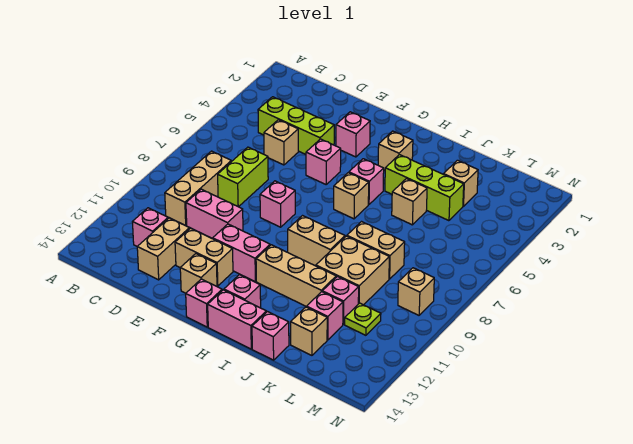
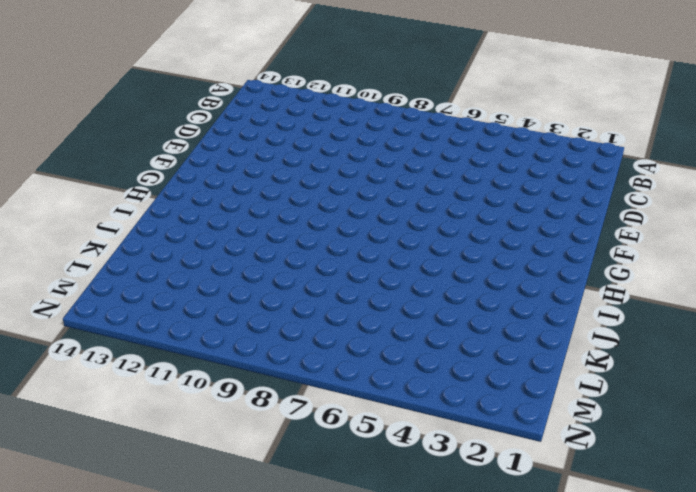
none -> lime 1x3 brick [258,97,334,154]
none -> tan 1x3 brick [165,151,231,226]
none -> pink 1x1 brick [133,208,168,246]
none -> tan 1x1 brick [264,120,298,165]

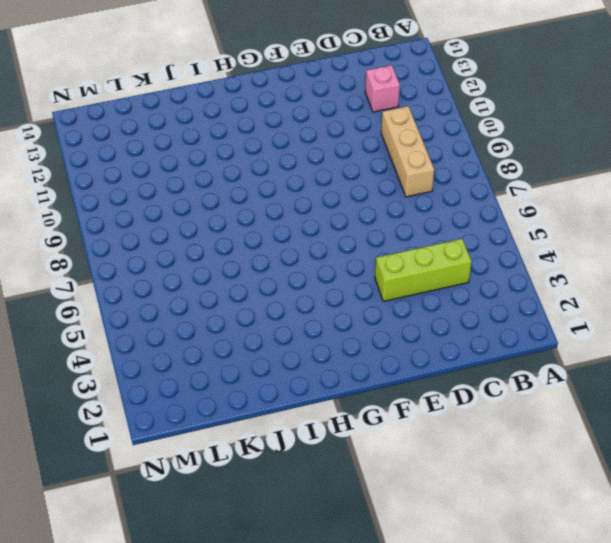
none -> tan 1x1 brick [264,120,298,165]
none -> lime 1x2 brick [218,147,268,207]
none -> pink 1x2 brick [186,189,243,239]
none -> tan 1x2 brick [137,218,189,280]

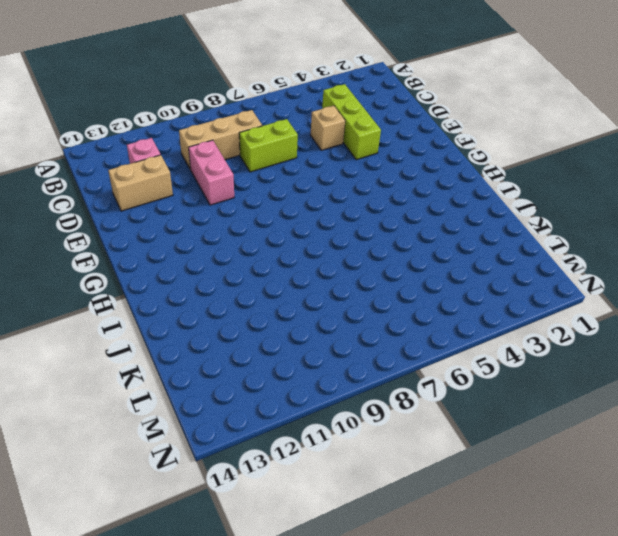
none -> tan 1x2 brick [175,228,233,286]
none -> pink 1x1 brick [336,112,370,157]
none -> pink 1x1 brick [306,139,341,184]
none -> pink 1x1 brick [260,181,295,227]

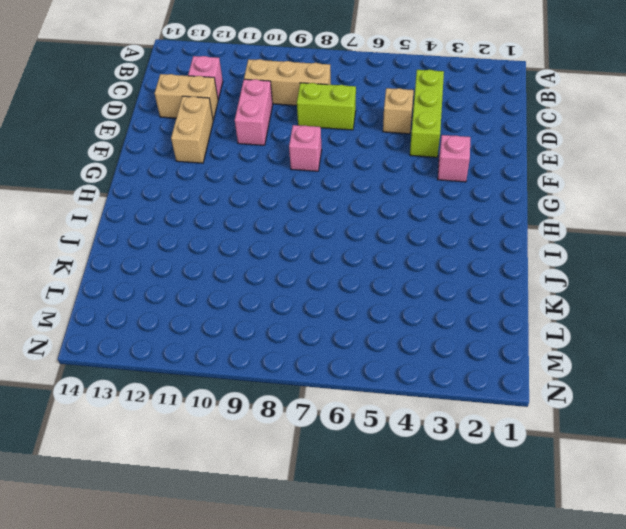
none -> pink 1x1 brick [306,139,341,184]
none -> pink 1x2 brick [213,224,270,281]
none -> tan 1x1 brick [180,254,217,293]
none -> pink 1x1 brick [186,279,222,327]

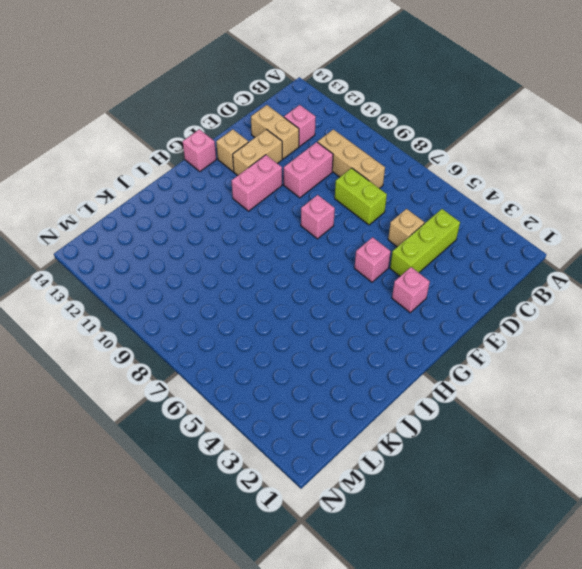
none -> tan 1x1 brick [378,131,413,170]
none -> pink 1x1 brick [349,159,384,205]
none -> tan 1x1 brick [334,173,369,219]
none -> tan 1x2 brick [288,216,345,266]

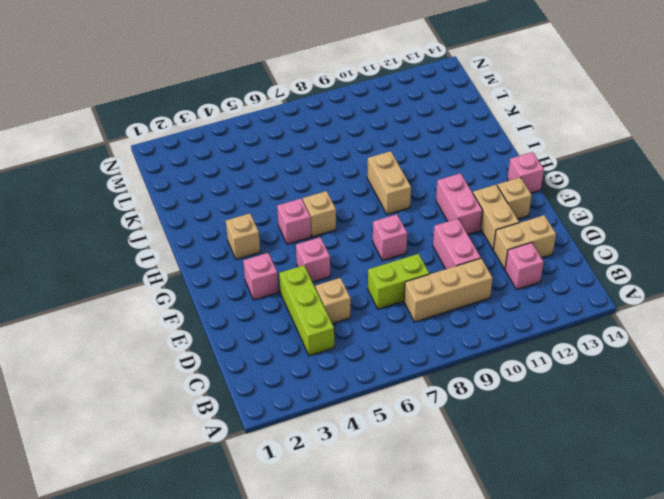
none -> tan 1x3 brick [256,245,336,307]
none -> pink 1x1 brick [224,275,261,308]
none -> pink 1x2 brick [208,290,266,349]
none -> lime 1x3 brick [385,155,464,221]

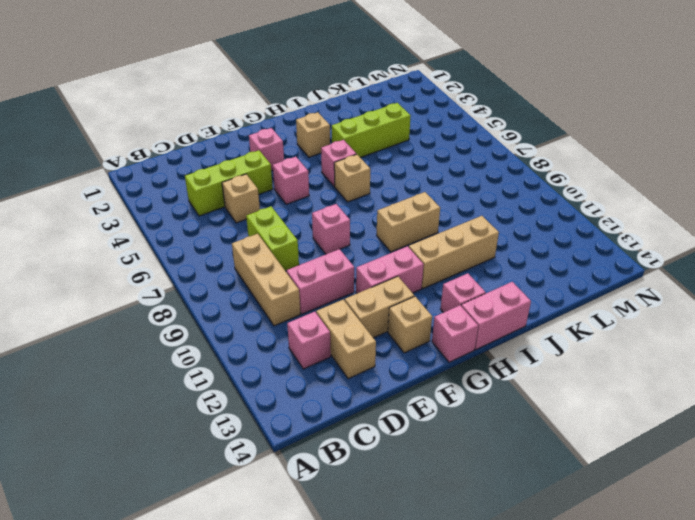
none -> tan 1x1 brick [392,179,427,225]
none -> tan 1x2 brick [347,222,405,279]
none -> tan 2x2 brick [316,236,389,305]
none -> pink 1x1 brick [252,312,289,360]

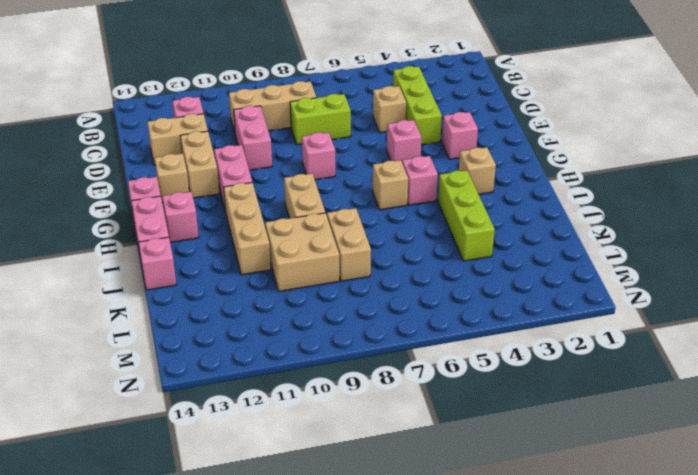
none -> tan 1x1 brick [392,179,427,225]
none -> tan 1x1 brick [444,160,478,206]
none -> pink 1x1 brick [322,277,359,325]
none -> pink 1x1 brick [307,292,343,340]

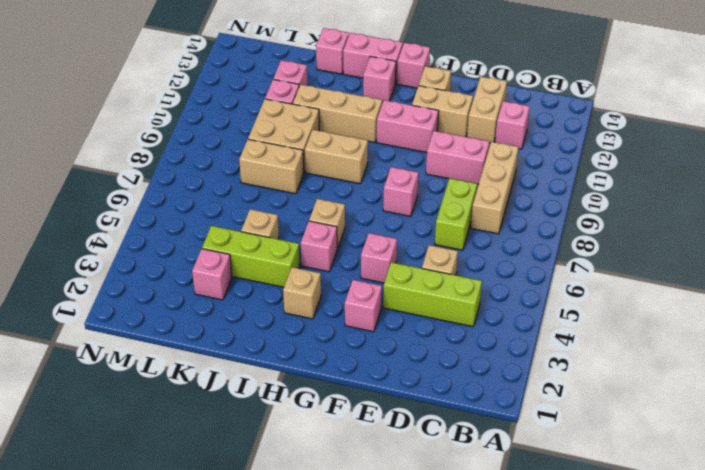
pink 1x1 brick [192,249,232,300] -> tan 1x1 brick [444,160,478,206]
none -> tan 1x1 brick [291,307,327,355]
none -> lime 1x1 plate [345,303,381,335]
none -> tan 1x1 brick [398,268,434,315]

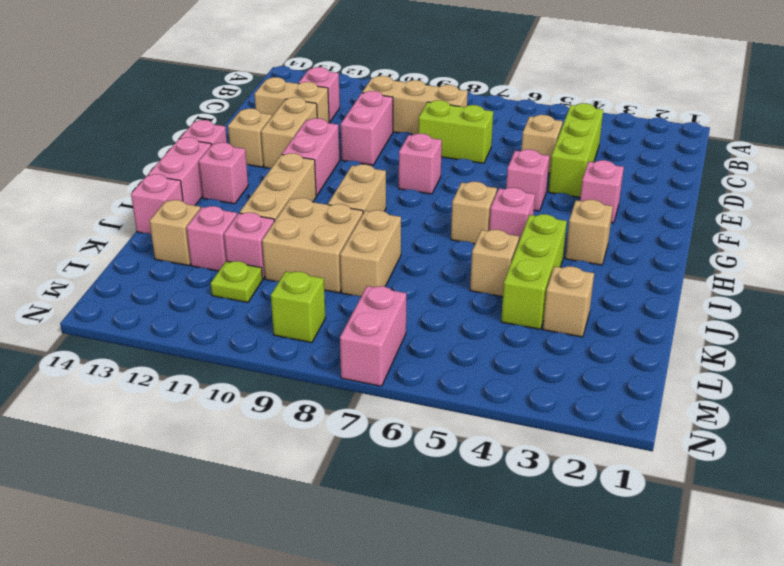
pink 1x2 brick [340,286,406,386] -> none
lime 1x1 brick [271,271,325,343] -> tan 1x1 brick [398,268,434,315]

